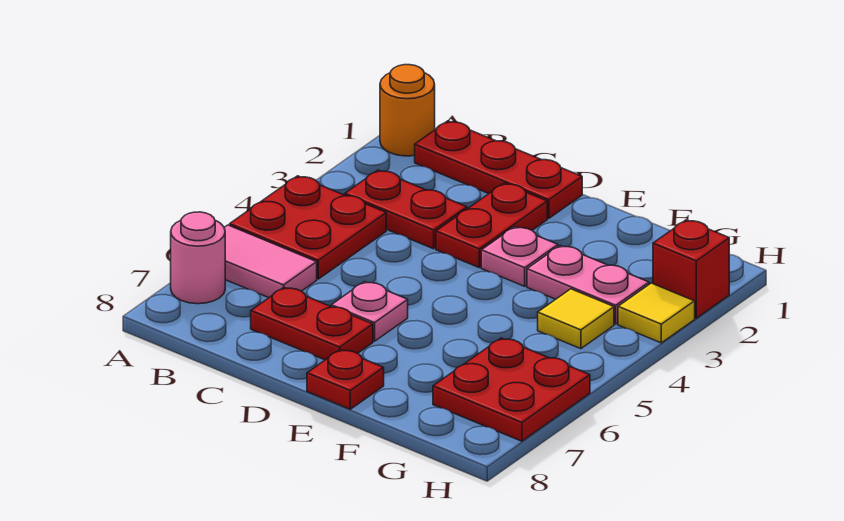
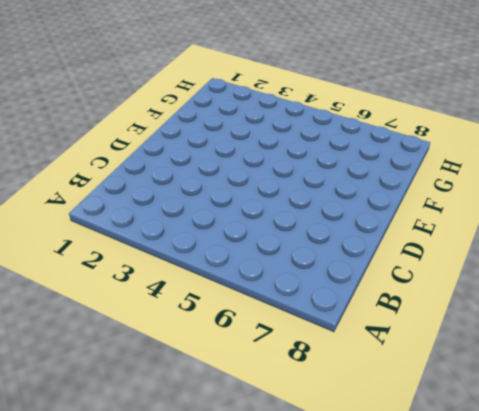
none -> orange 1x1 round brick [380,65,435,156]
none -> red 2x2 plate [230,176,386,279]
none -> pink 1x2 tile [224,225,317,298]

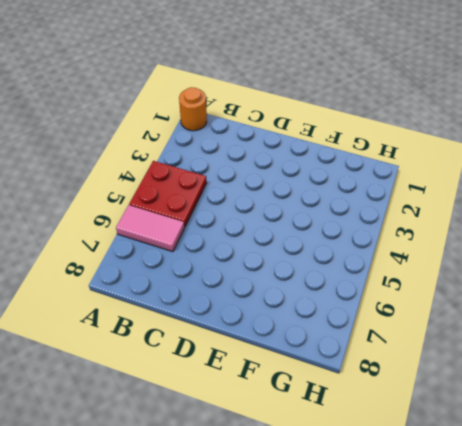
none -> pink 1x1 round brick [171,212,225,304]
none -> red 1x3 plate [415,121,582,218]
none -> red 1x2 plate [345,170,467,249]

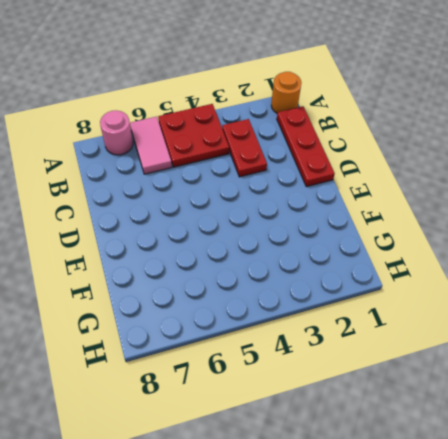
none -> red 1x2 plate [251,287,373,360]
none -> red 1x2 plate [436,183,547,267]
none -> pink 1x1 plate [331,282,408,341]

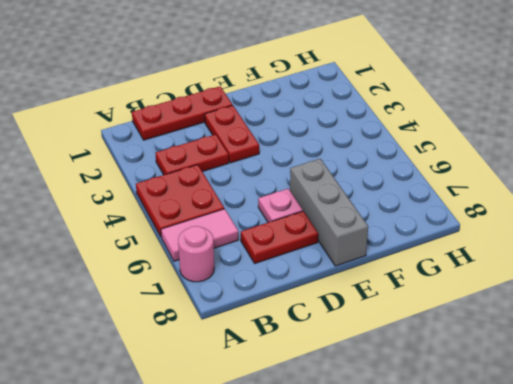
grey 1x3 brick [290,159,368,266] -> red 1x1 plate [307,350,384,409]
none -> orange 1x1 round brick [380,65,435,156]
none -> pink 1x1 plate [481,227,558,286]
none -> pink 1x2 plate [527,245,649,324]

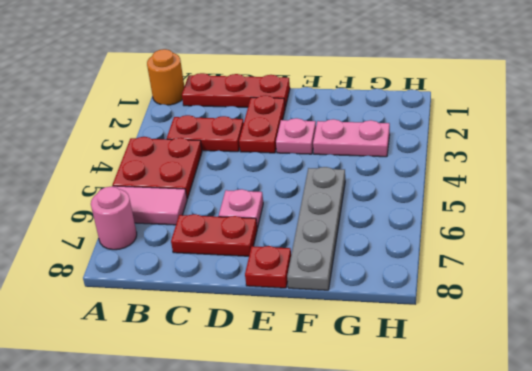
grey 1x4 plate [287,167,345,290] -> none
none -> yellow 1x1 tile [538,289,614,349]
none -> red 2x2 plate [433,338,590,441]
none -> red 1x1 brick [653,220,729,318]

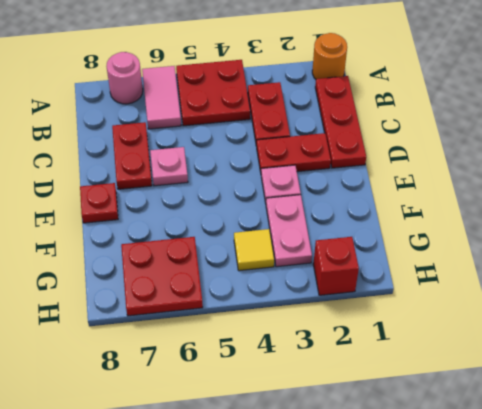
none -> yellow 1x1 tile [618,283,695,343]

